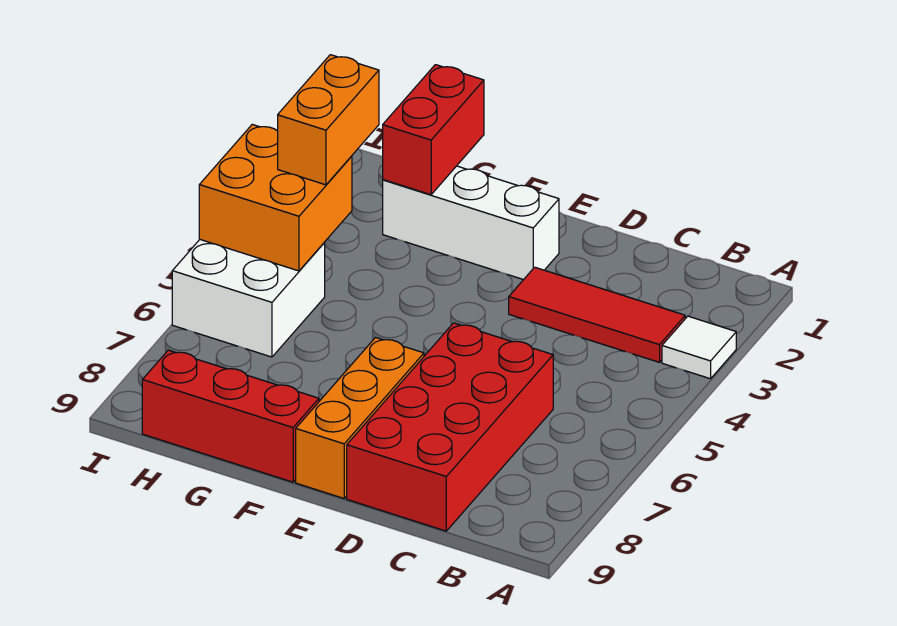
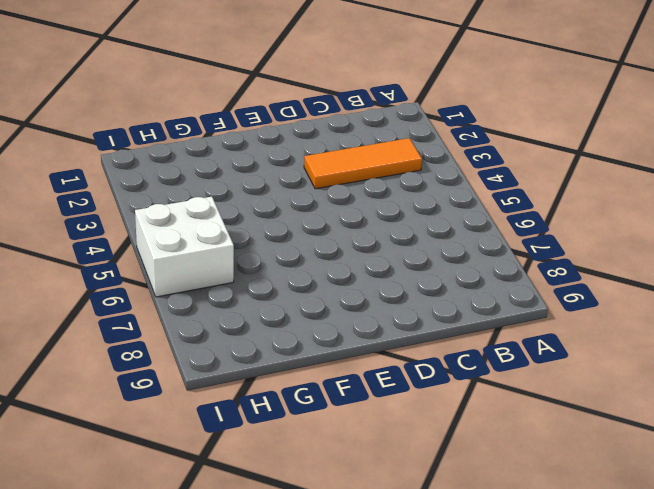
orange 1x3 tile [304,138,422,189] -> red 1x3 tile [509,267,685,362]
none -> white 1x1 tile [662,316,736,379]
none -> red 2x4 brick [347,323,553,531]

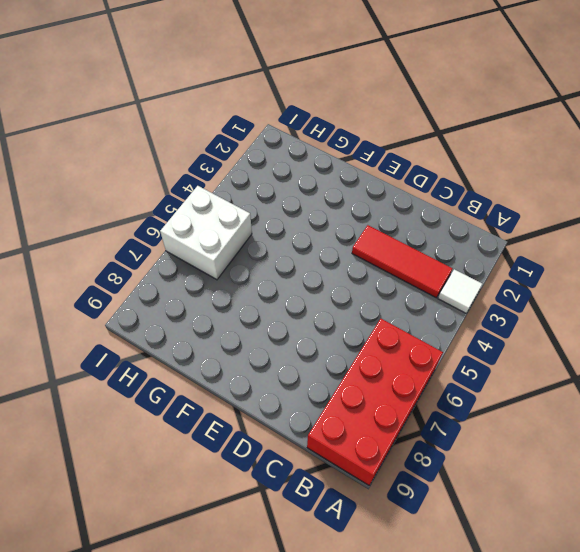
red 2x4 brick [307,319,443,485] -> red 2x4 brick moved to [347,323,553,531]
none -> white 1x3 brick [383,166,559,280]
none -> orange 1x3 brick [296,338,424,498]

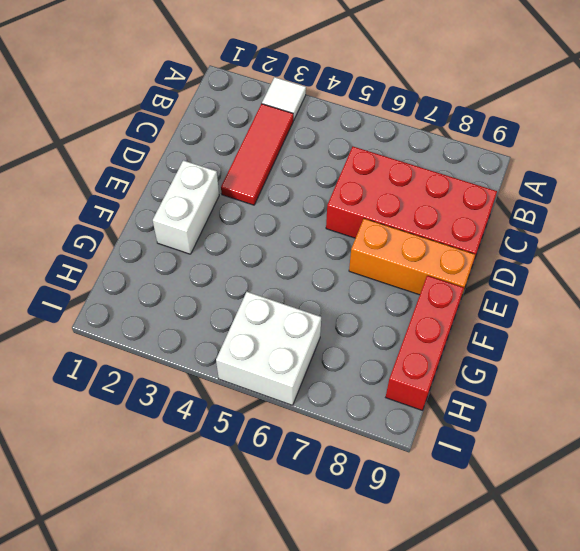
white 1x2 brick [153,160,219,254] -> white 1x3 brick [383,166,559,280]
none -> red 1x2 brick [383,65,484,195]
none -> orange 2x2 brick [199,124,352,271]

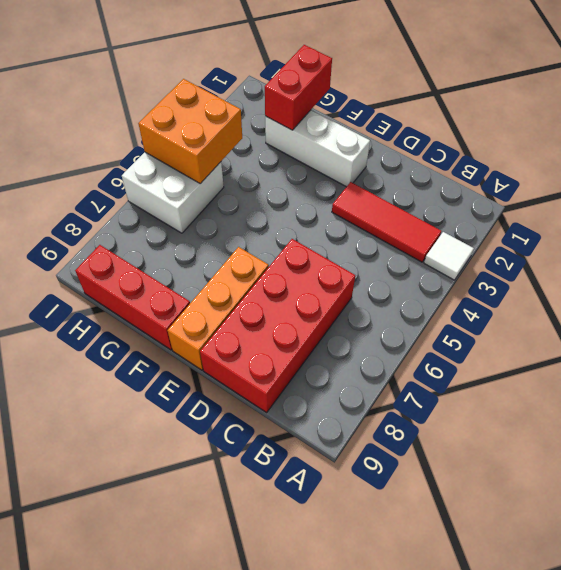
none -> orange 1x2 brick [278,55,379,185]

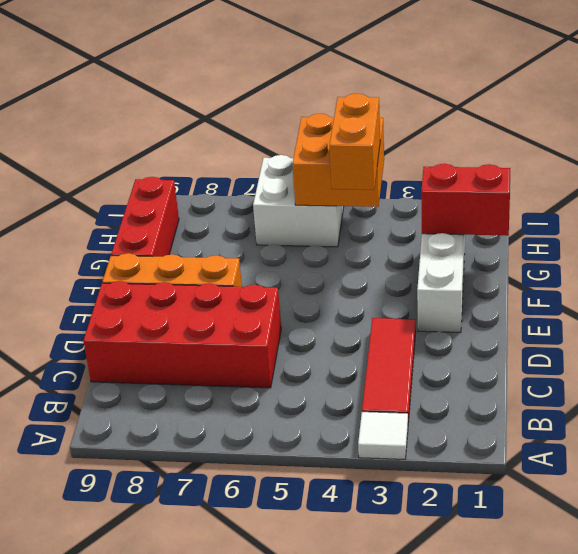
orange 1x2 brick [330,93,380,190] -> orange 1x2 brick turned to [278,55,379,185]

